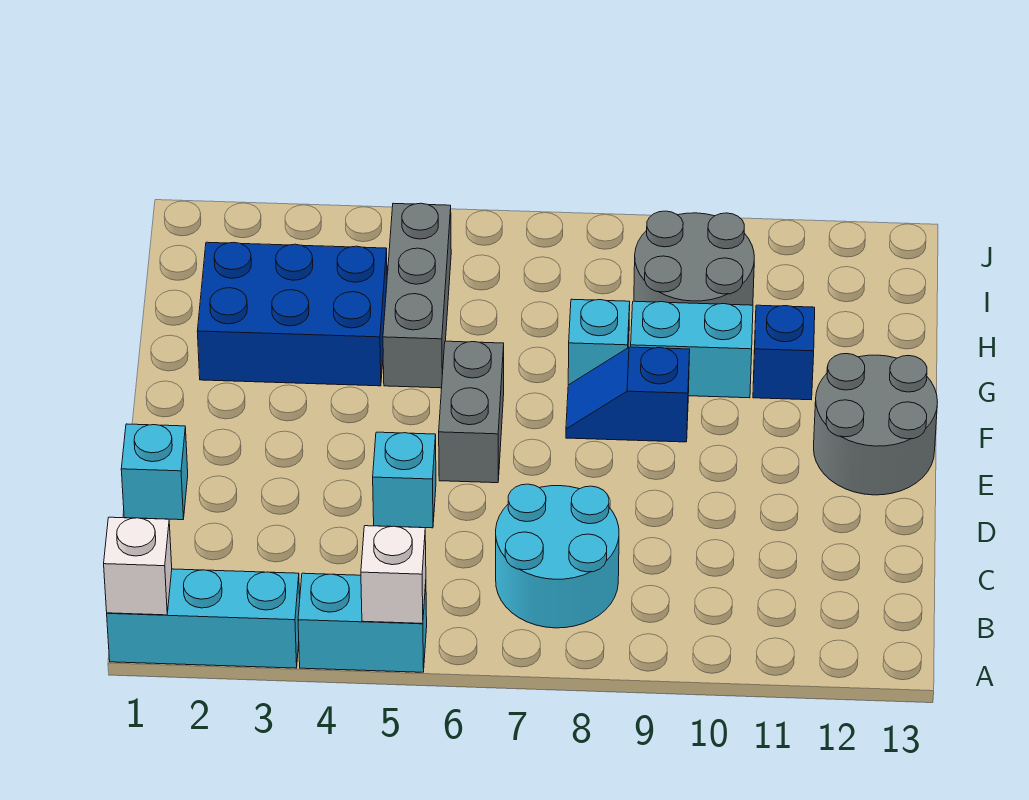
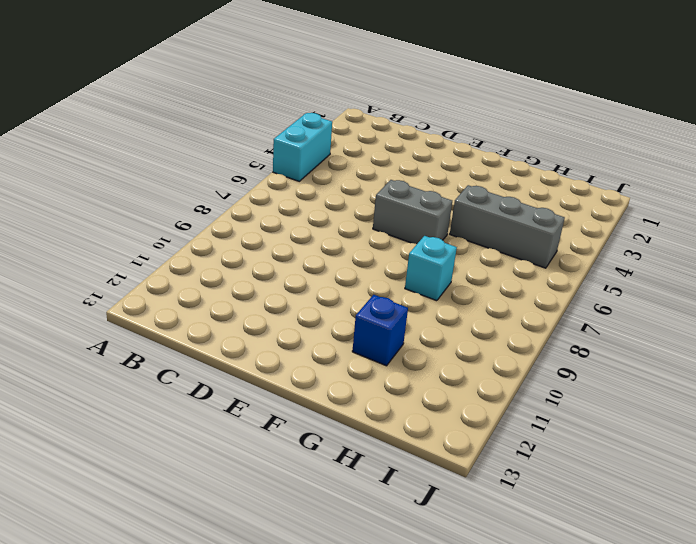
none -> cyan 1x3 brick [107,569,300,668]
none -> cyan 2x2 round brick [496,484,619,628]
none -> cyan 1x1 brick [121,424,188,520]

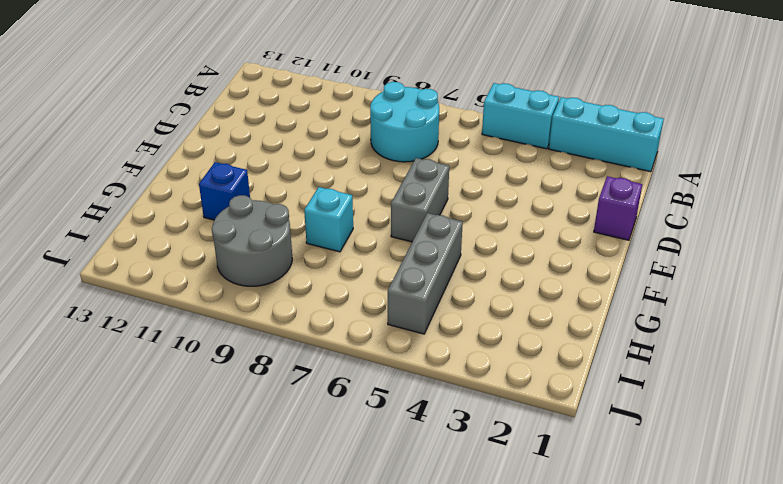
purple 1x1 brick [594,176,642,240] -> cyan 1x1 brick [121,424,188,520]
none -> cyan 1x1 brick [373,432,436,528]
none -> grey 2x2 round brick [814,354,938,495]
none -> blue 1x2 slope [566,347,690,442]

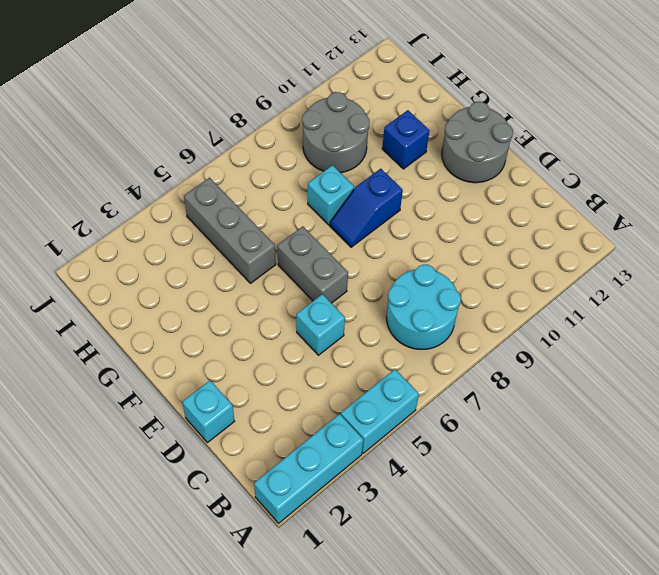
none -> blue 2x3 brick [197,242,387,386]
none -> cyan 1x2 brick [631,301,753,398]
none -> white 1x1 brick [104,517,172,615]

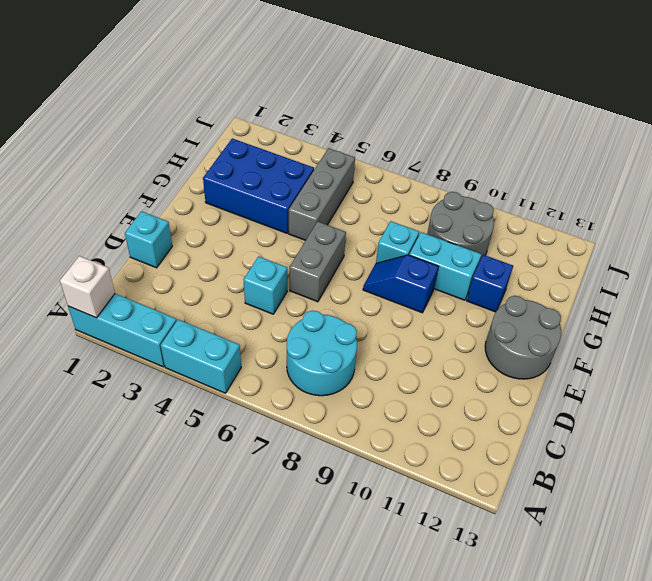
none -> white 1x1 brick [361,526,426,623]

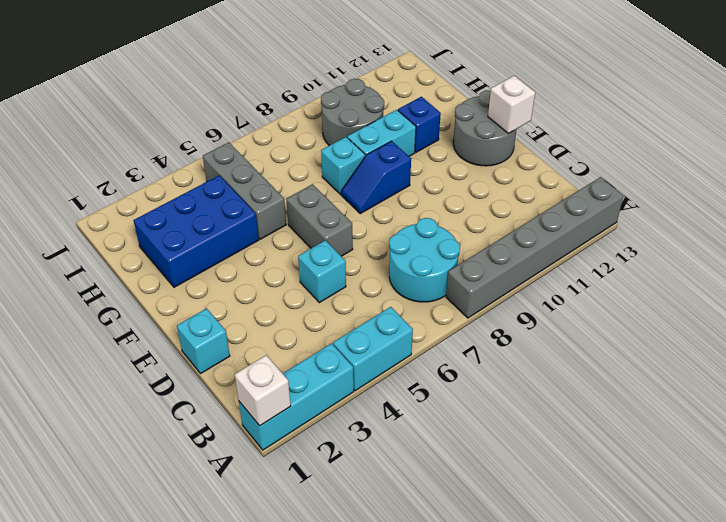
grey 1x6 brick [446,177,624,318] -> none
white 1x1 brick [488,76,535,134] -> white 1x1 brick moved to [361,526,426,623]

